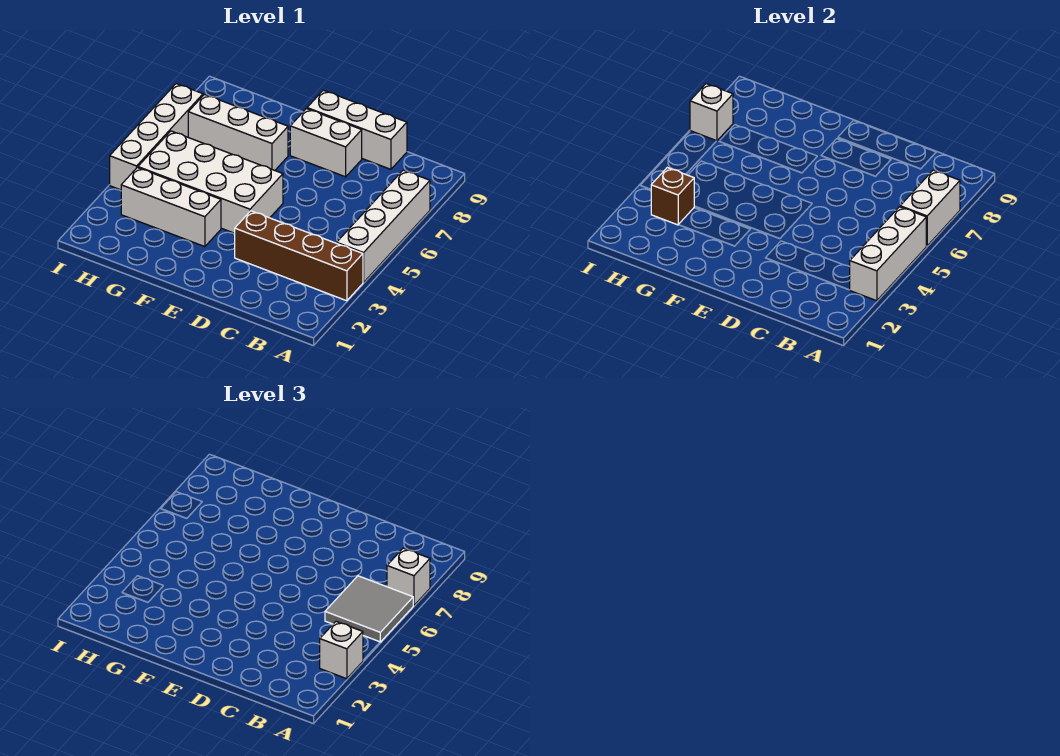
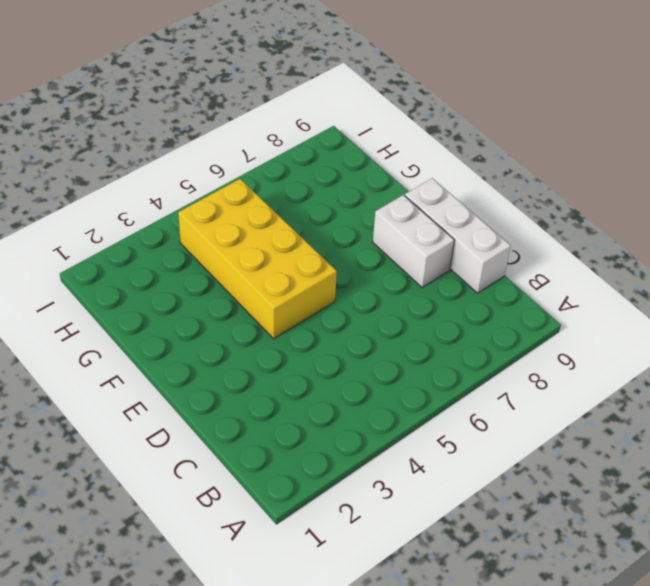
yellow 2x4 brick [178,179,337,339] -> white 2x4 brick [138,131,283,233]
none -> brown 1x4 brick [235,211,363,301]
none -> white 1x4 brick [337,170,430,282]
none -> white 1x3 brick [121,168,221,247]

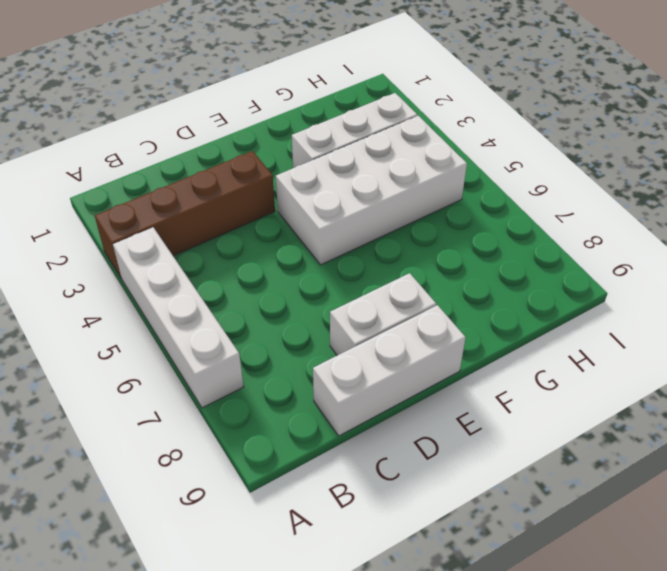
none -> white 1x3 brick [188,94,288,170]
none -> white 1x4 brick [110,84,203,190]
none -> white 1x3 brick [850,207,926,301]

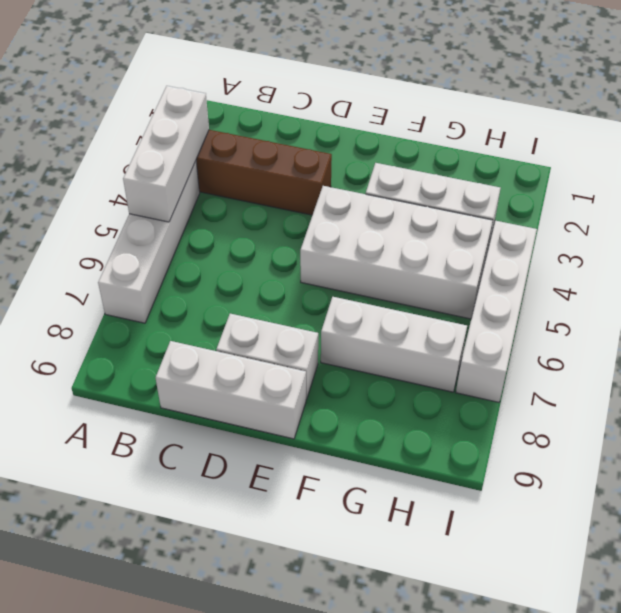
none -> white 1x2 brick [900,170,960,246]
none -> brown 1x1 brick [651,168,694,225]
none -> white 1x1 brick [690,84,733,141]

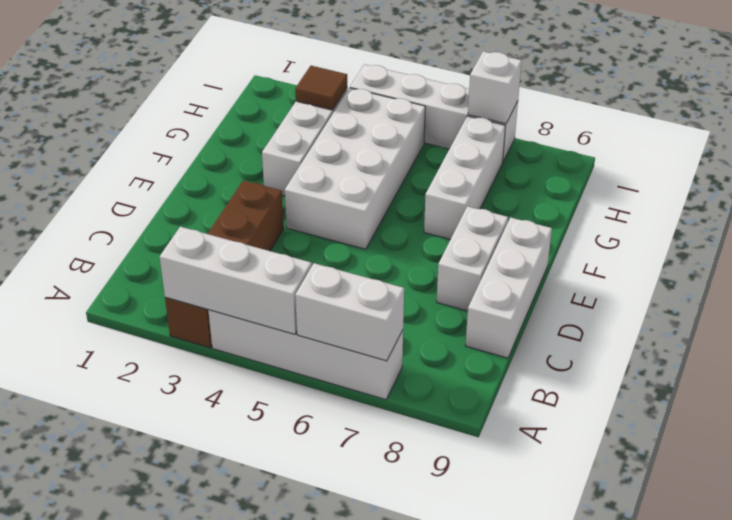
brown 1x1 tile [295,66,347,110] -> brown 1x1 brick [651,168,694,225]
none -> white 1x1 brick [320,621,363,679]
none -> grey 2x2 tile [325,576,413,642]
none -> white 1x1 brick [387,548,430,606]

